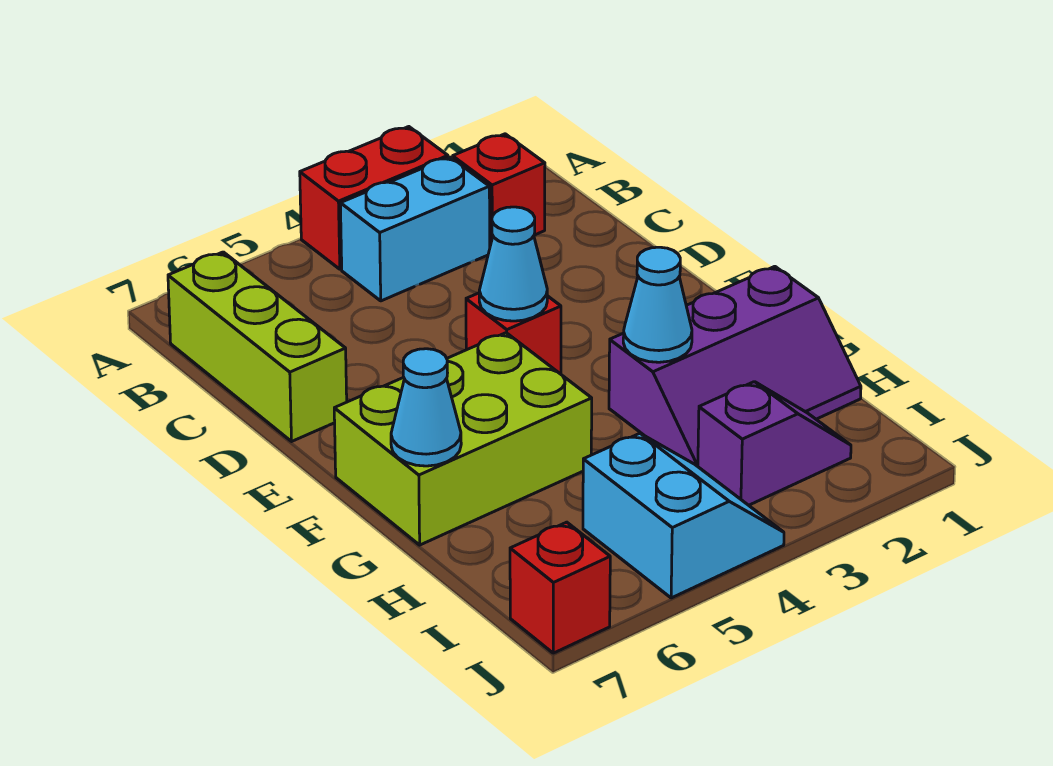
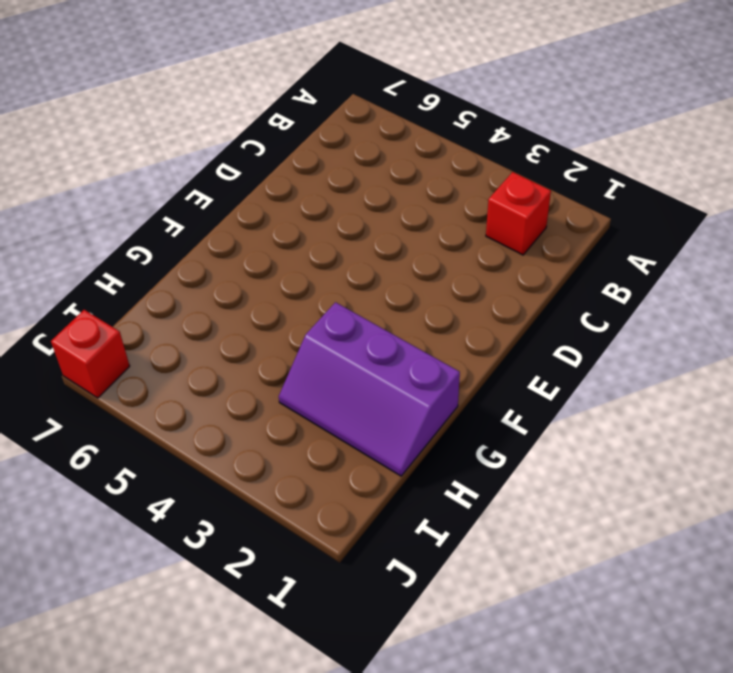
none -> red 1x2 brick [300,127,448,269]
none -> cyan 1x2 brick [340,157,490,301]
none -> lime 1x3 brick [168,252,347,441]

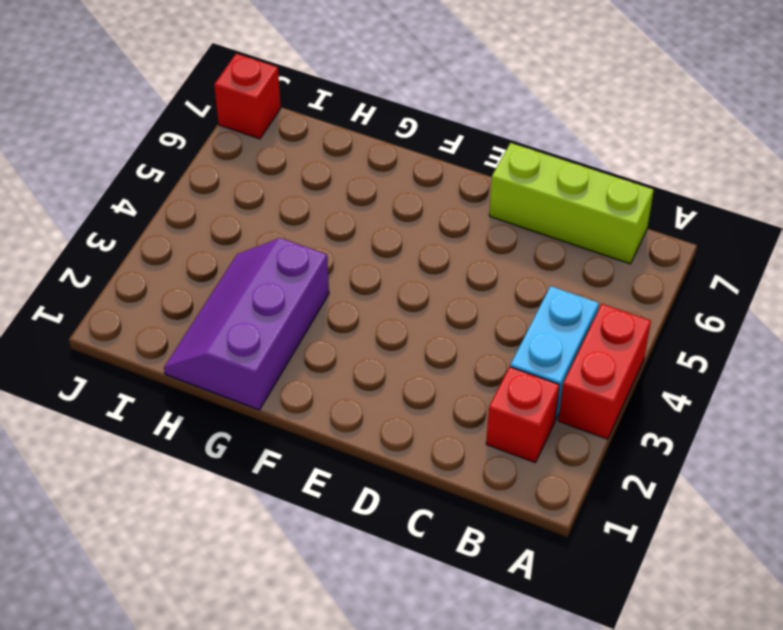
none -> red 1x1 brick [466,293,561,374]
none -> lime 2x3 brick [334,333,592,545]
none -> purple 1x2 slope [698,382,851,505]

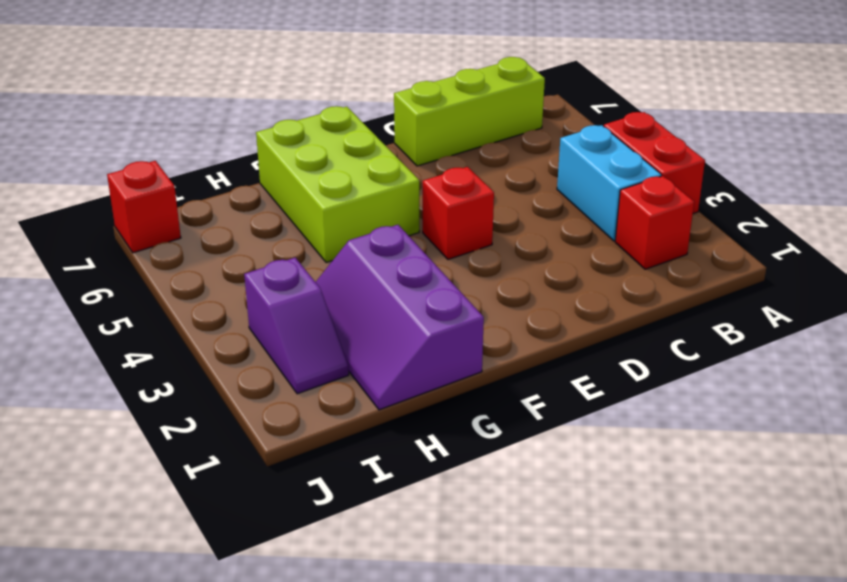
none -> cyan 2x2 slope [583,433,784,598]
none -> cyan 1x1 cone [479,207,547,321]
none -> cyan 1x1 cone [623,247,692,362]

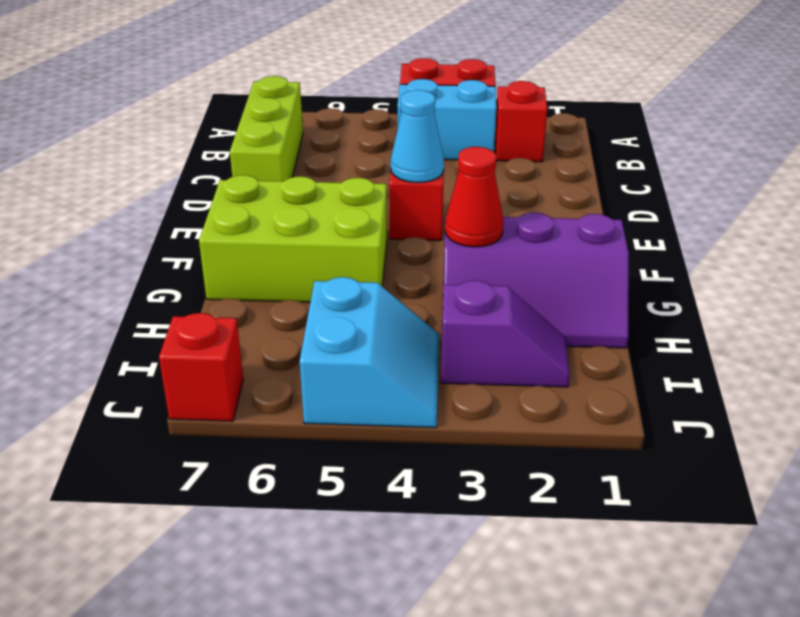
red 1x1 cone [445,147,503,247] -> cyan 1x1 cone [623,247,692,362]
none -> cyan 1x1 cone [391,349,461,466]

